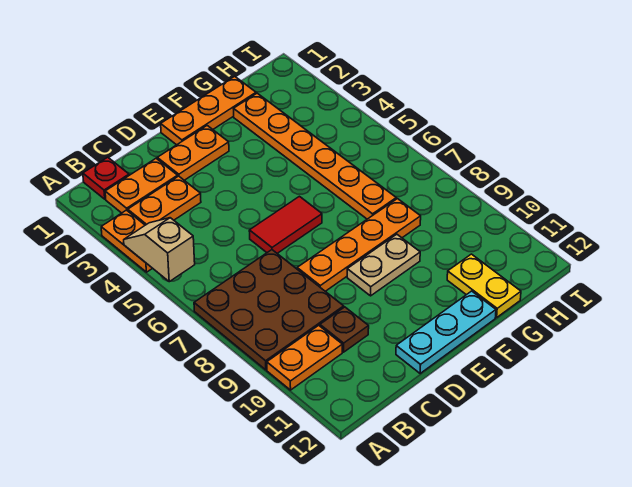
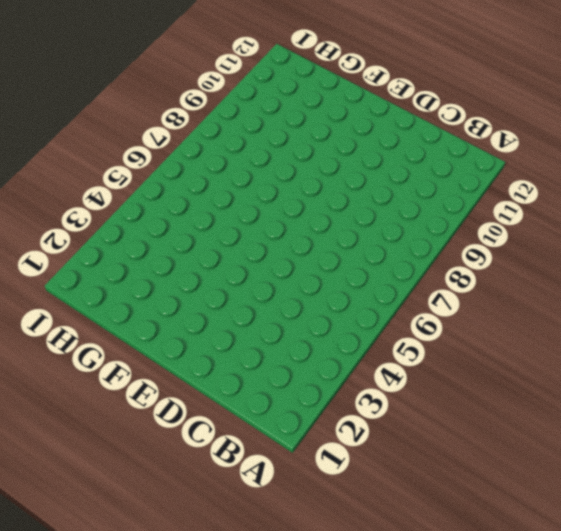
none -> orange 1x2 plate [101,210,152,272]
none -> brown 3x3 plate [194,250,344,370]
none -> orange 1x2 plate [267,325,342,390]

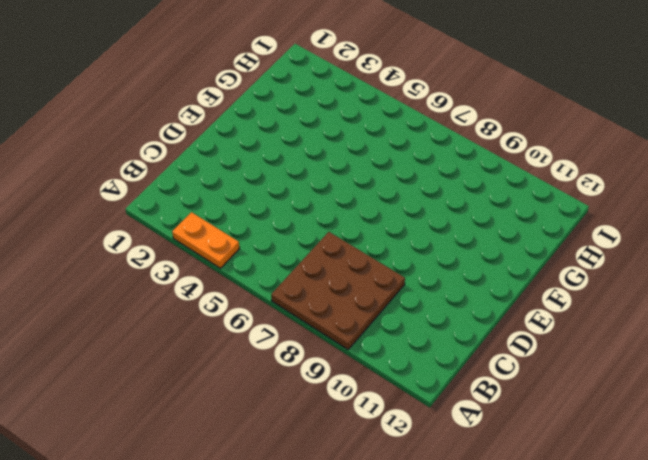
none -> orange 1x2 plate [267,325,342,390]
none -> red 1x1 plate [83,157,129,199]
none -> orange 1x2 plate [105,159,178,213]

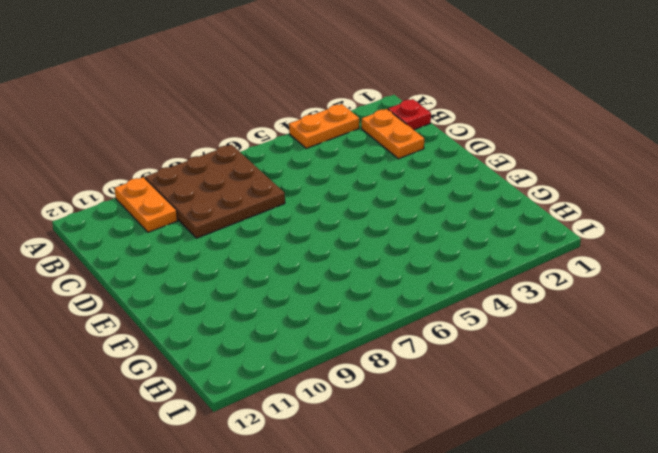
none -> orange 1x2 plate [128,176,201,225]
none -> brown 1x1 plate [320,307,369,352]
none -> orange 1x2 plate [157,126,229,180]

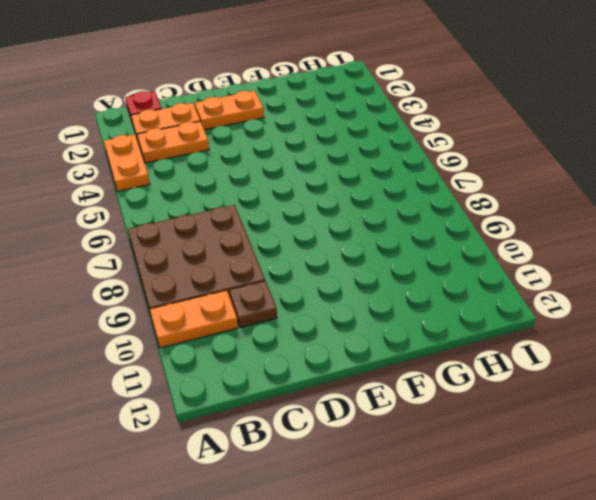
none -> red 1x2 tile [249,196,322,253]
none -> orange 1x4 plate [297,199,421,291]
none -> cyan 1x3 plate [396,291,496,373]

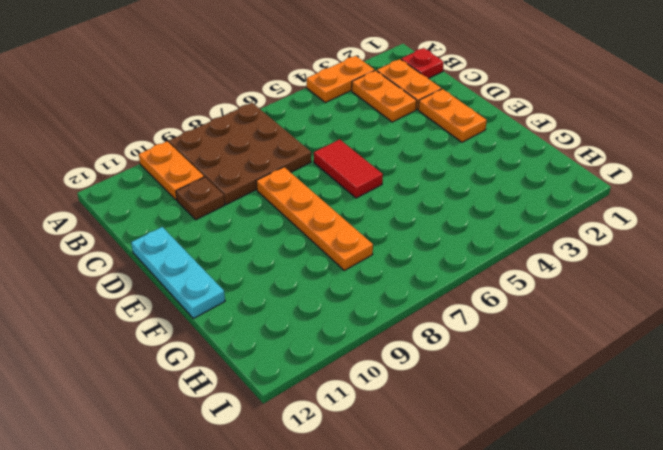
none -> orange 1x3 plate [161,76,256,145]
none -> tan 1x2 plate [347,234,420,296]
none -> orange 1x6 plate [234,93,396,219]

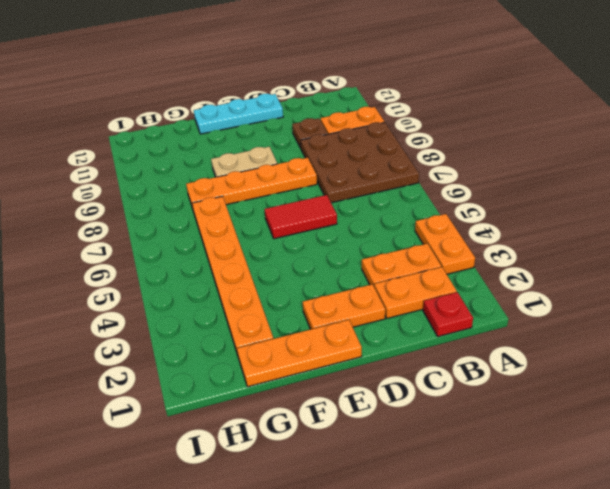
none -> yellow 1x2 plate [447,254,521,317]
none -> tan 1x2 slope [124,218,195,282]

